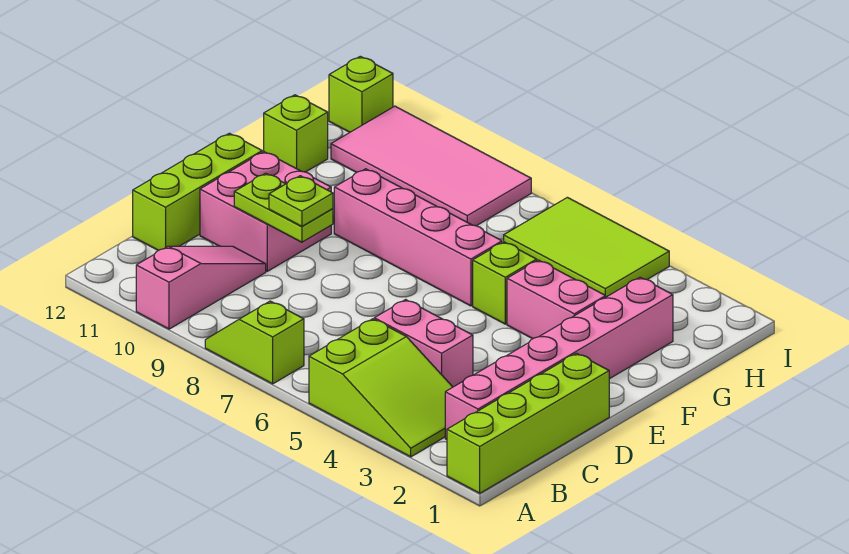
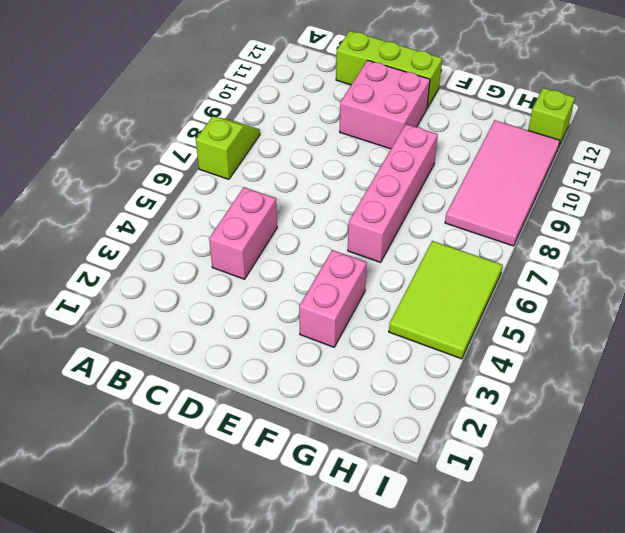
none -> lime 1x4 brick [447,353,609,493]
none -> lime 2x3 slope [309,319,452,457]
none -> pink 1x3 slope [136,246,266,329]

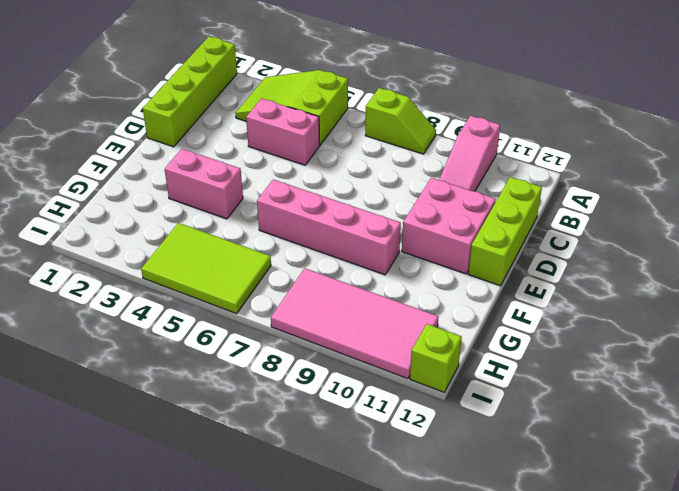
none -> pink 1x6 brick [445,277,673,439]
none -> lime 1x1 brick [473,242,537,324]
none -> lime 1x1 brick [264,95,328,172]

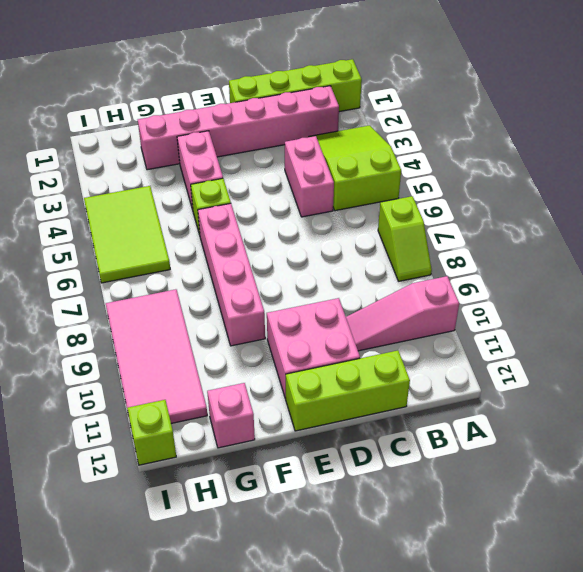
pink 1x1 brick [207,383,255,448] -> lime 1x1 brick [264,95,328,172]
none -> lime 1x2 plate [234,173,333,242]
none -> lime 1x1 plate [269,176,333,226]

